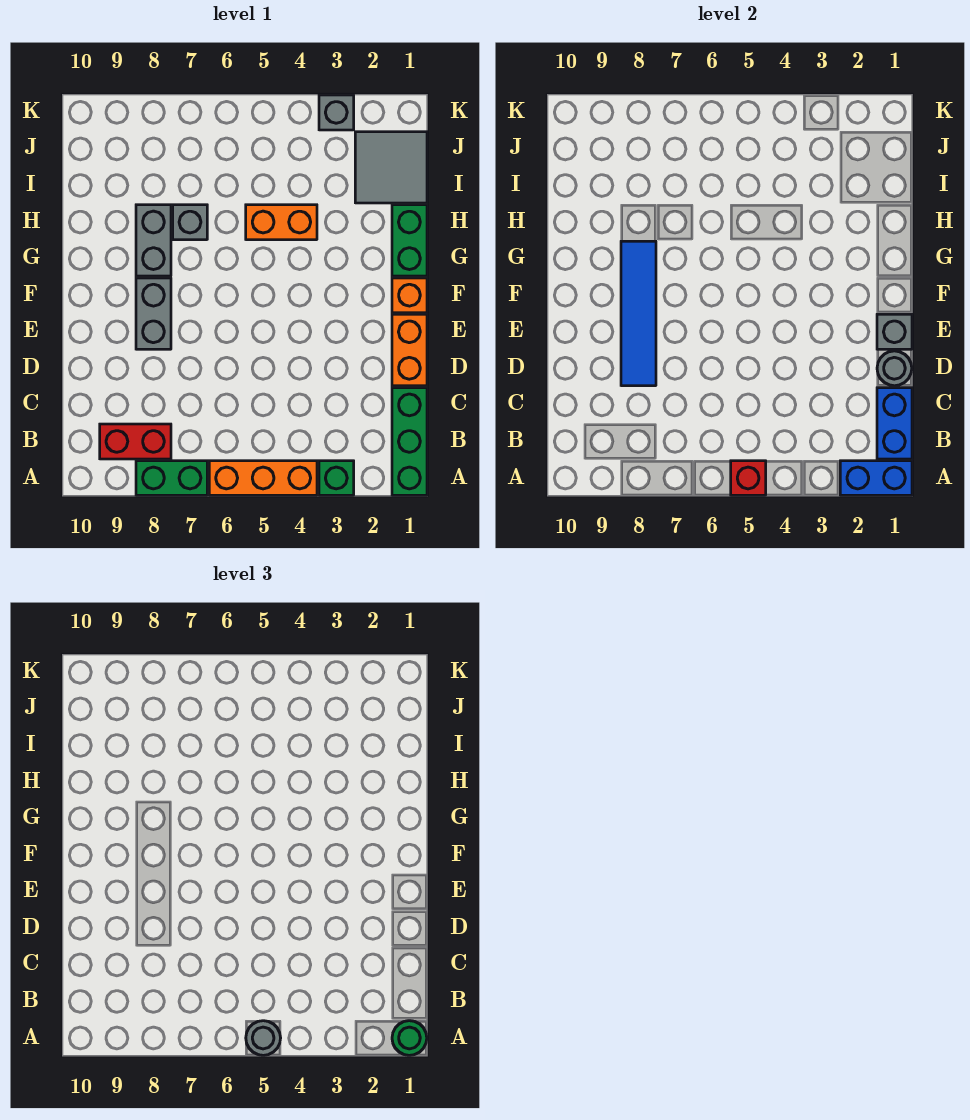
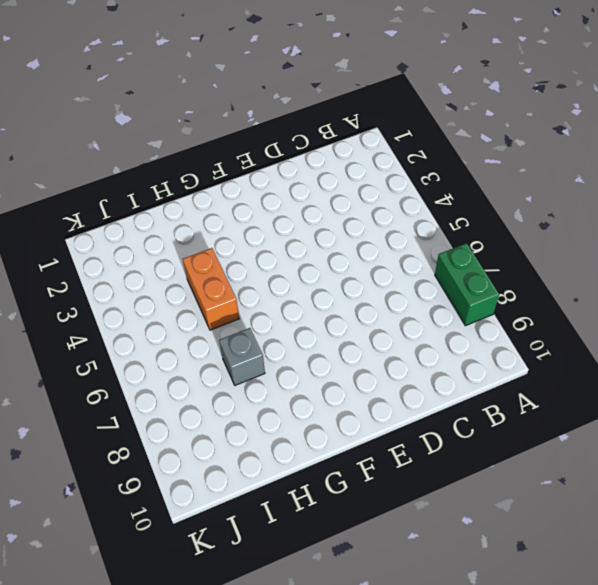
none -> green 1x3 brick [392,388,427,495]
none -> green 1x1 brick [319,461,354,495]
none -> orange 1x3 brick [209,461,317,495]

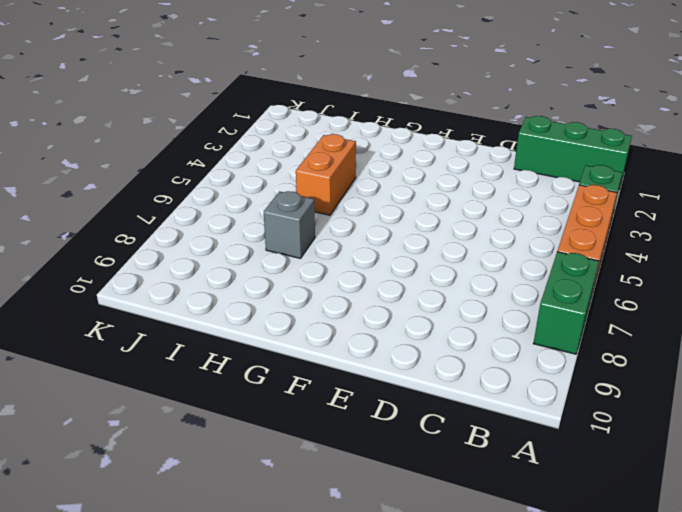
none -> red 1x2 brick [100,424,171,459]
none -> orange 1x2 brick [392,314,427,386]
none -> grey 1x2 brick [136,278,171,349]

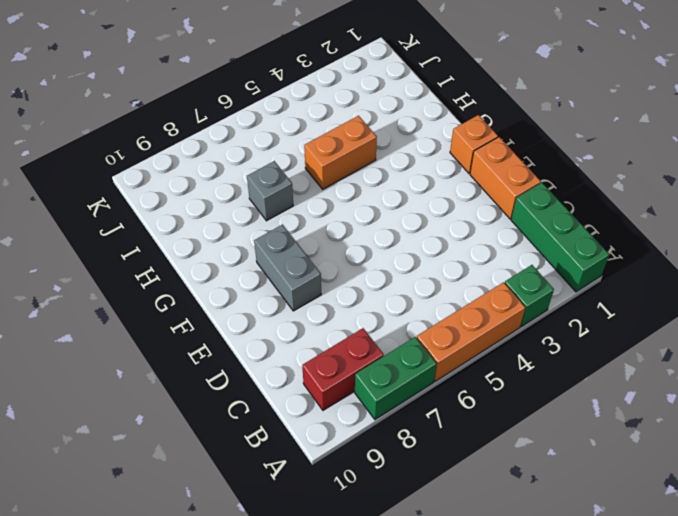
none -> green 1x2 brick [392,205,427,276]
none -> grey 1x2 brick [136,205,171,276]
none -> grey 2x2 tile [355,132,427,203]

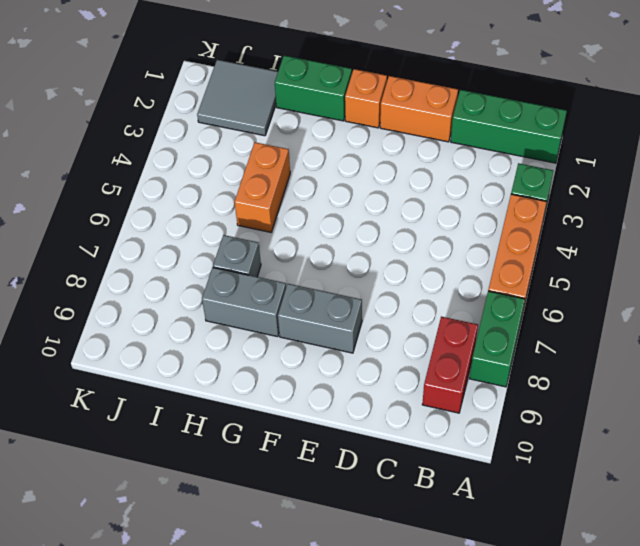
none -> grey 1x1 brick [319,95,354,130]
none -> blue 1x2 brick [840,461,912,495]
none -> red 1x1 brick [731,461,766,495]

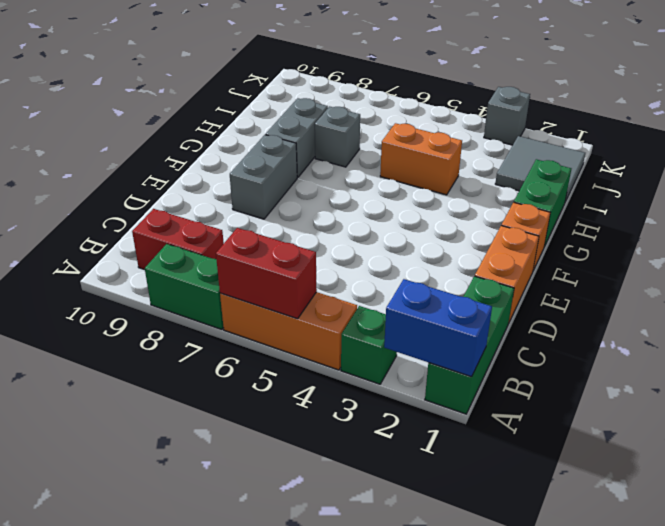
red 1x2 brick [216,228,317,319] -> red 1x1 brick [731,461,766,495]
none -> blue 1x2 brick [877,388,912,459]
none -> grey 1x1 round brick [877,351,912,386]
none -> blue 1x4 tile [621,241,656,386]

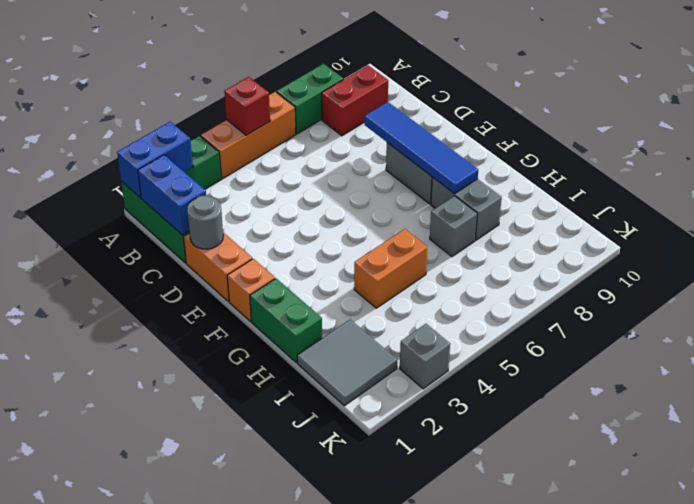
none -> grey 1x1 brick [877,314,912,349]
none -> green 1x1 round brick [392,1021,427,1055]
none -> grey 1x1 round brick [246,1021,281,1055]

